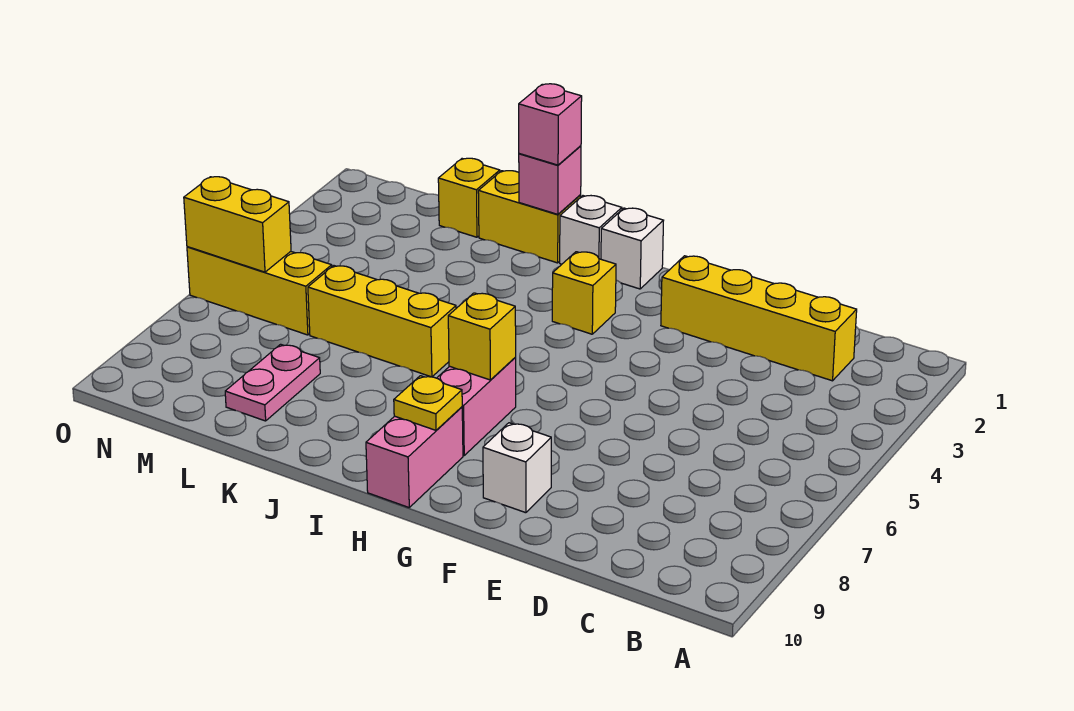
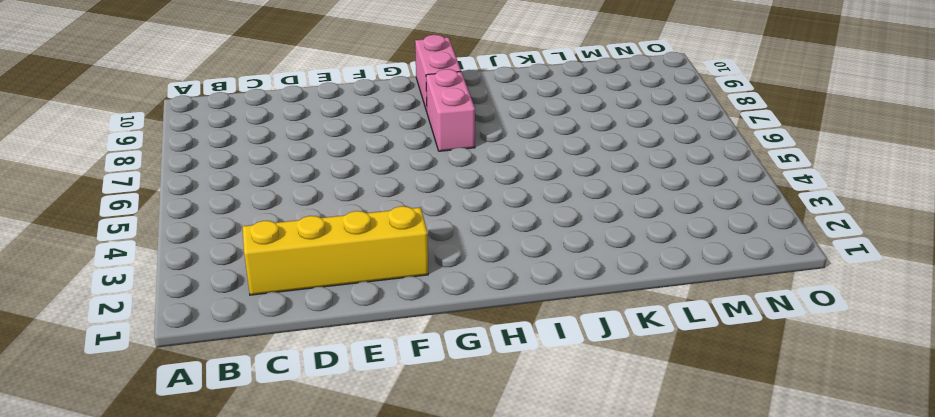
none -> white 1x1 brick [483,423,551,513]
none -> white 1x1 brick [601,208,664,289]
none -> yellow 1x1 brick [552,252,616,334]

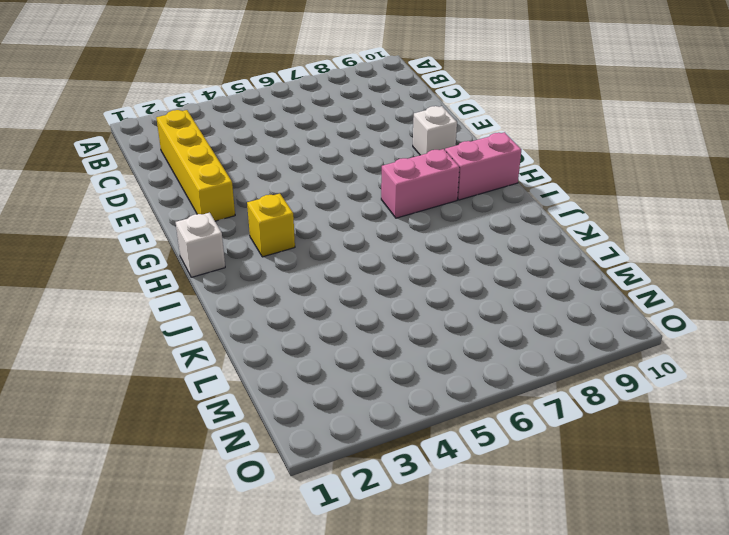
none -> white 1x1 brick [560,196,622,264]
none -> yellow 1x2 brick [478,171,581,263]
none -> yellow 1x3 brick [308,266,456,377]

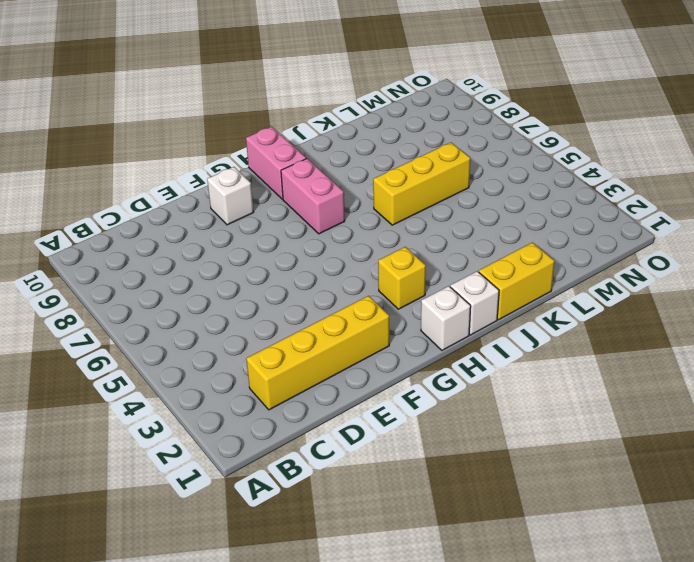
none -> yellow 1x1 brick [438,158,500,237]
none -> pink 1x2 plate [225,344,320,421]
none -> yellow 1x3 brick [187,247,332,335]

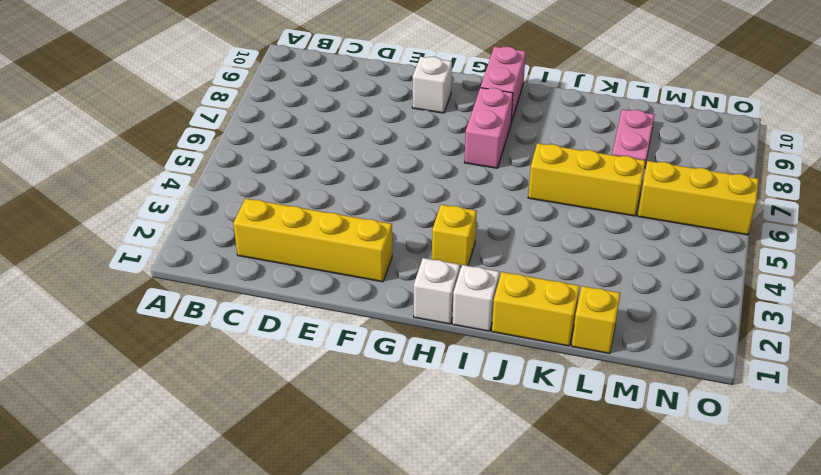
none -> yellow 1x1 brick [448,293,516,380]
none -> yellow 1x1 plate [394,376,462,430]
none -> pink 1x1 brick [519,146,581,214]

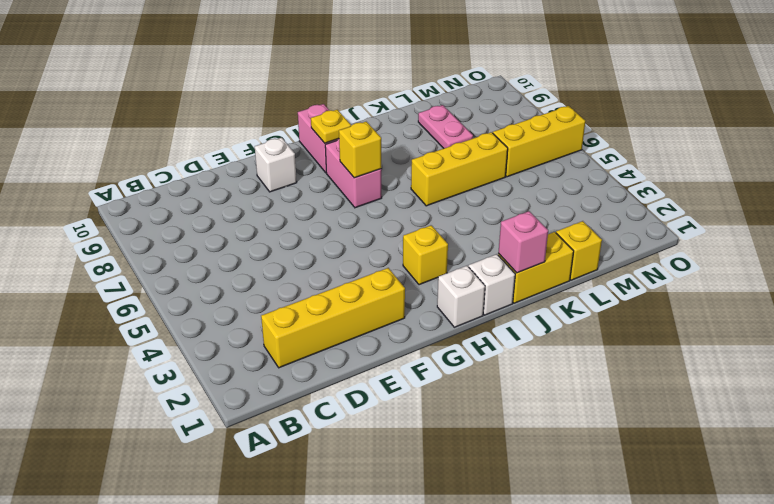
none -> yellow 1x2 brick [184,177,291,272]
none -> pink 1x1 brick [519,84,582,165]

